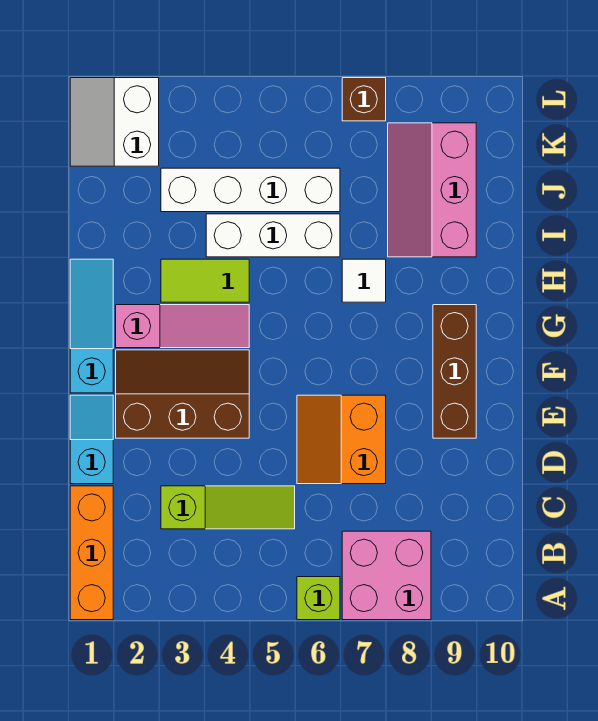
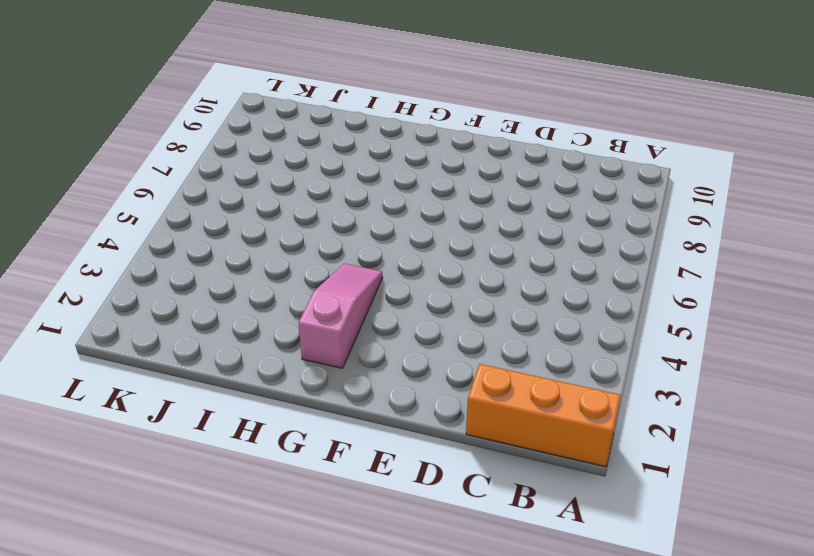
none -> lime 1x1 brick [297,577,340,620]
none -> pink 2x2 brick [342,531,431,620]
none -> lime 1x3 slope [161,486,295,529]

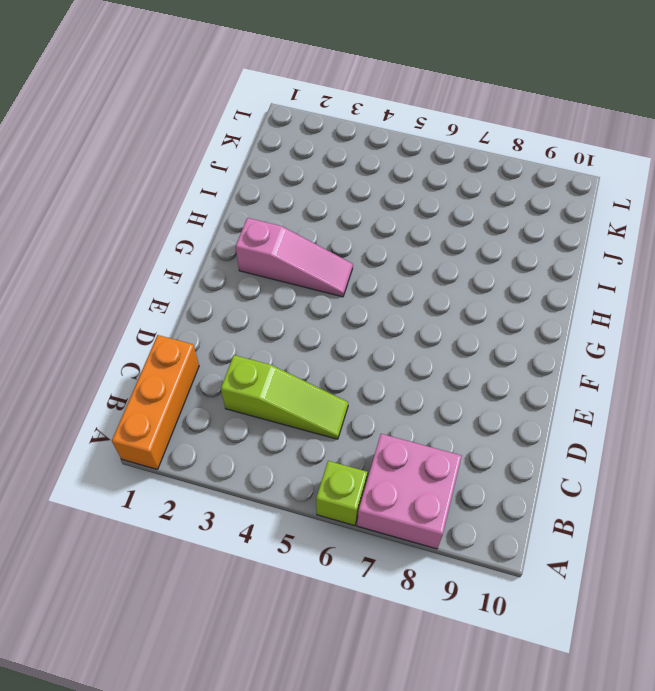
none -> cyan 1x2 slope [70,395,113,484]
none -> orange 2x2 slope [297,395,386,484]
none -> brown 2x3 slope [116,350,249,438]

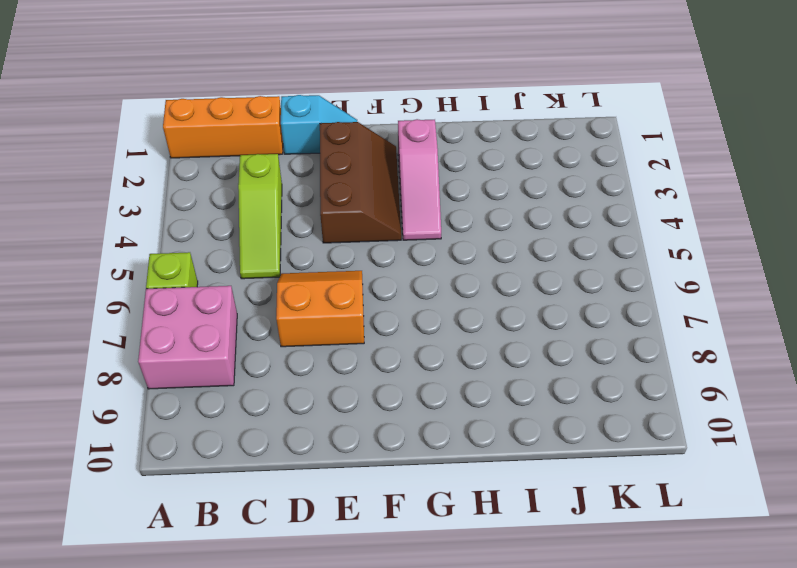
none -> brown 1x3 brick [433,305,476,438]
none -> cyan 1x3 slope [70,259,113,393]
none -> lime 1x2 tile [161,259,249,302]

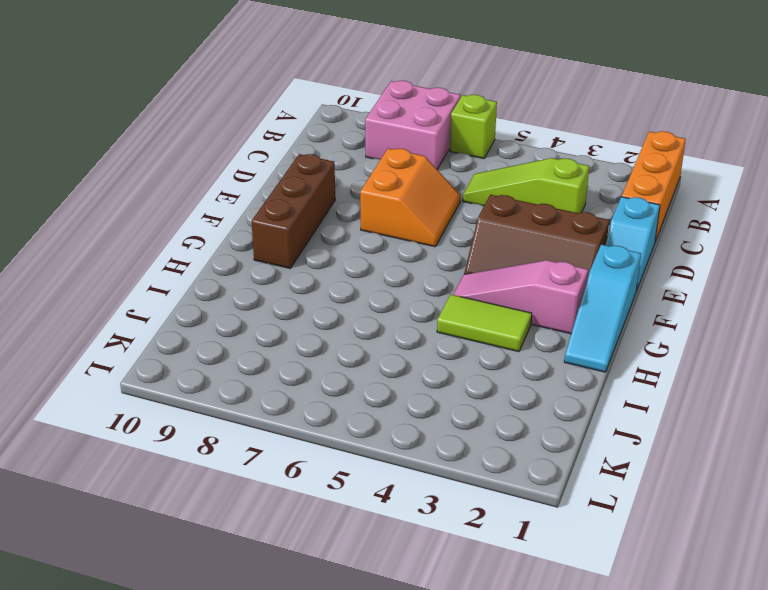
none -> white 1x1 tile [342,259,386,302]
none -> white 1x3 brick [206,214,340,257]
none -> pink 2x3 slope [388,123,476,257]

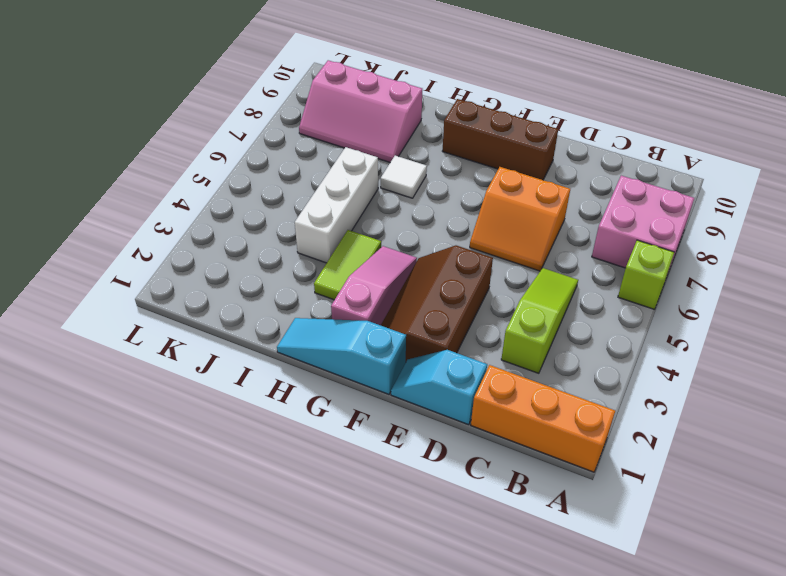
none -> white 1x4 brick [161,168,340,212]
none -> white 2x2 slope [70,78,159,166]
none -> brown 1x1 brick [342,78,386,121]

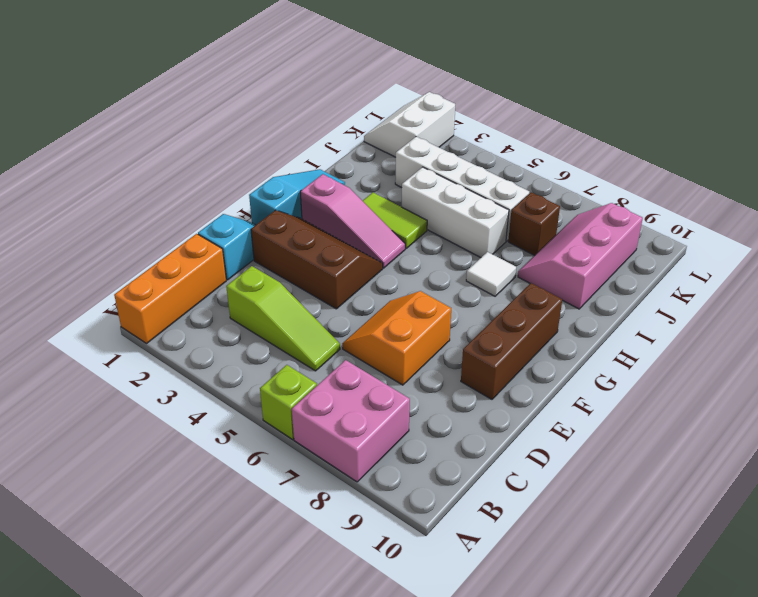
brown 1x1 brick [508,192,560,256] -> brown 1x1 brick moved to [342,78,386,121]

